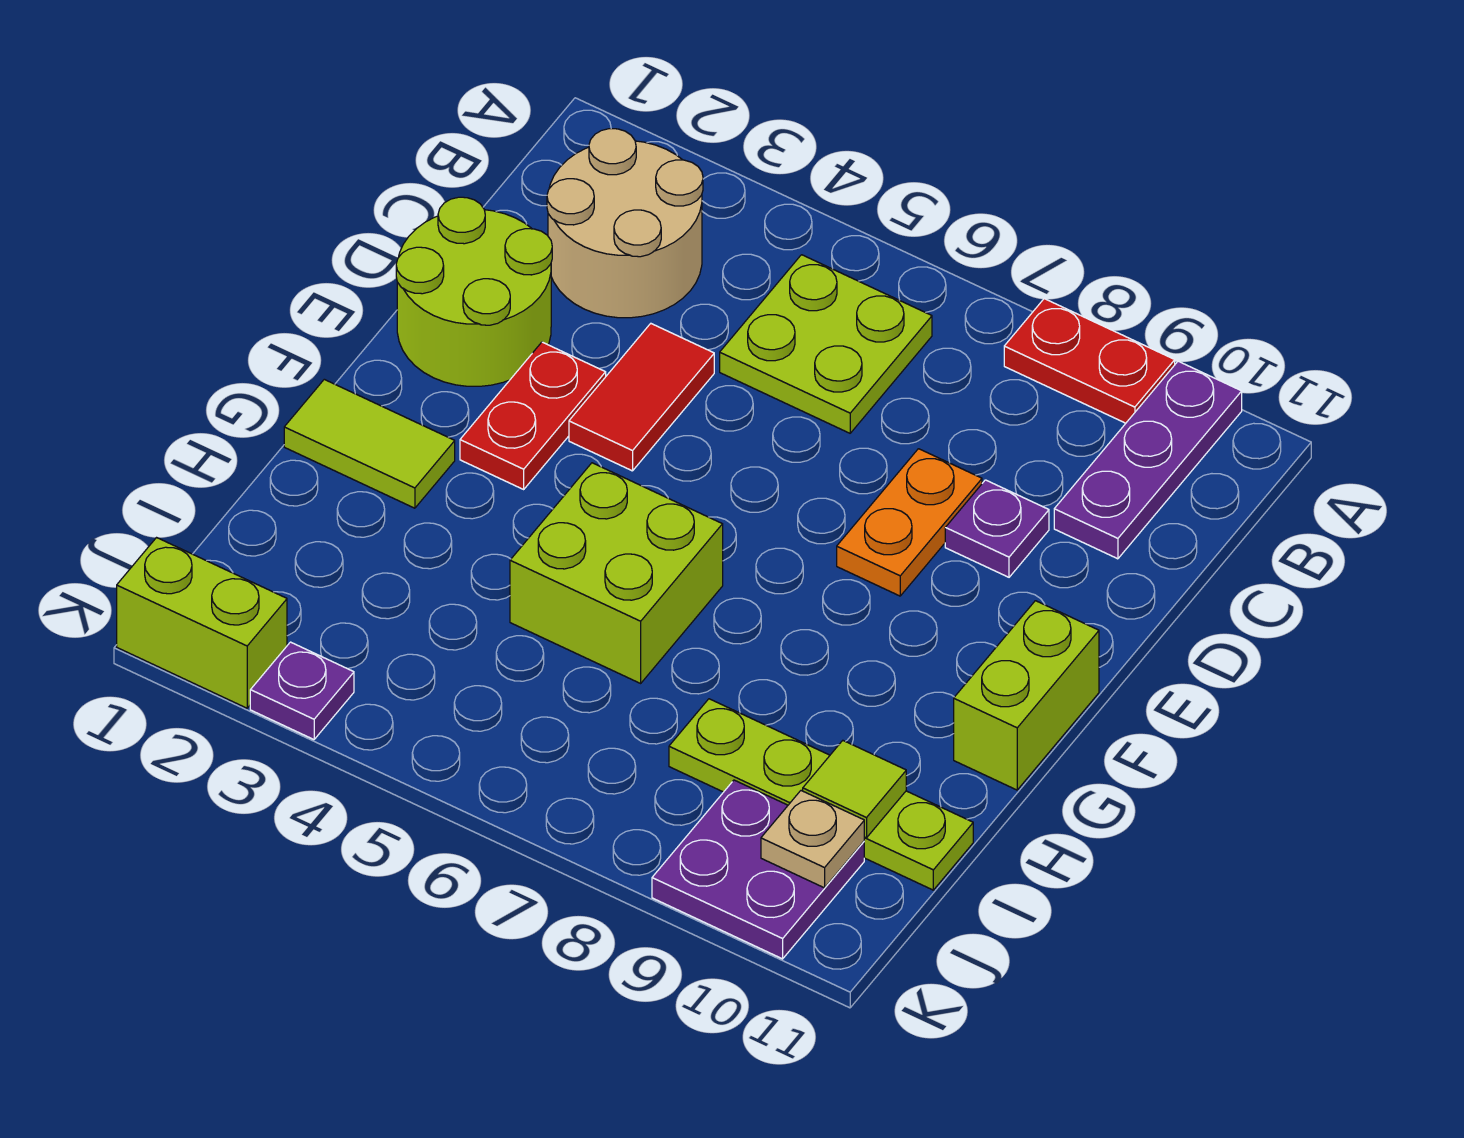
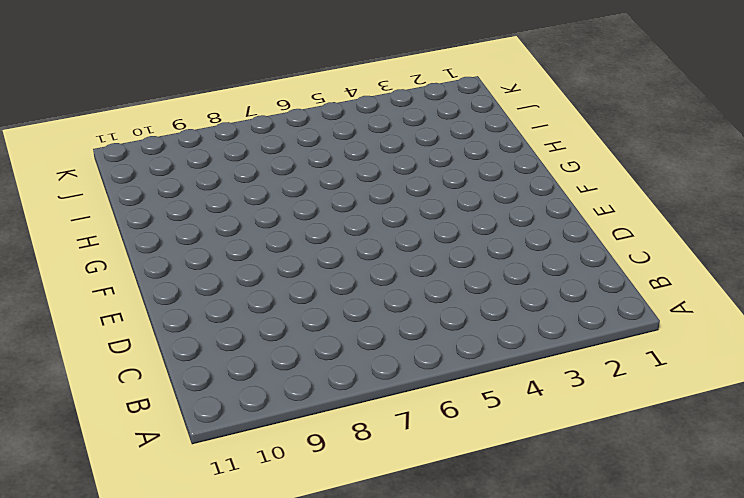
none -> red 1x2 plate [1004,299,1175,423]
none -> purple 1x3 plate [1054,361,1242,559]
none -> tan 2x2 round brick [547,129,703,318]

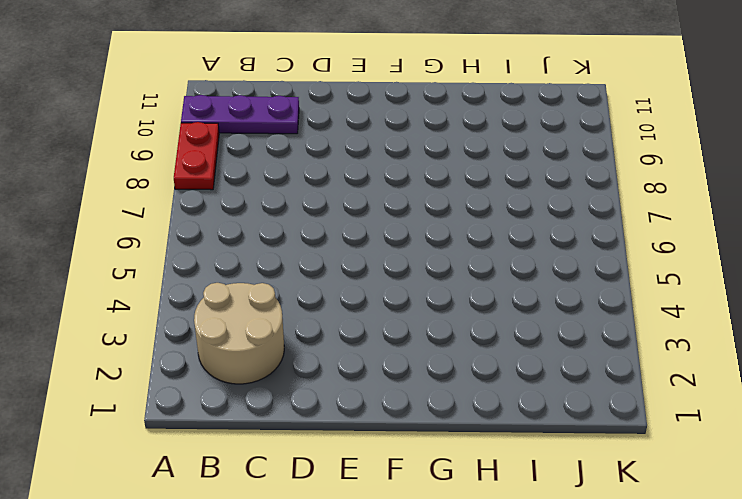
none -> lime 2x2 plate [720,255,932,433]
none -> lime 2x2 round brick [396,197,552,386]
none -> red 1x2 tile [569,324,714,471]

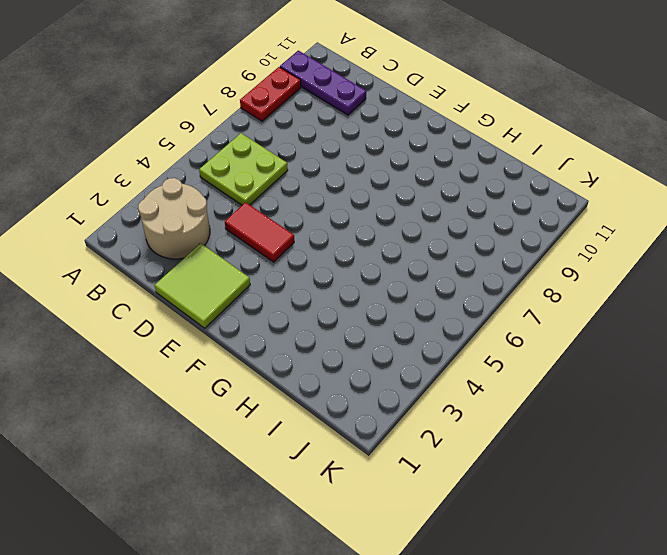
lime 2x2 tile [155,243,250,328] -> lime 2x2 round brick [396,197,552,386]
none -> orange 1x2 plate [837,449,982,596]
none -> purple 1x1 plate [945,480,1049,577]
none -> red 1x2 plate [460,342,606,489]

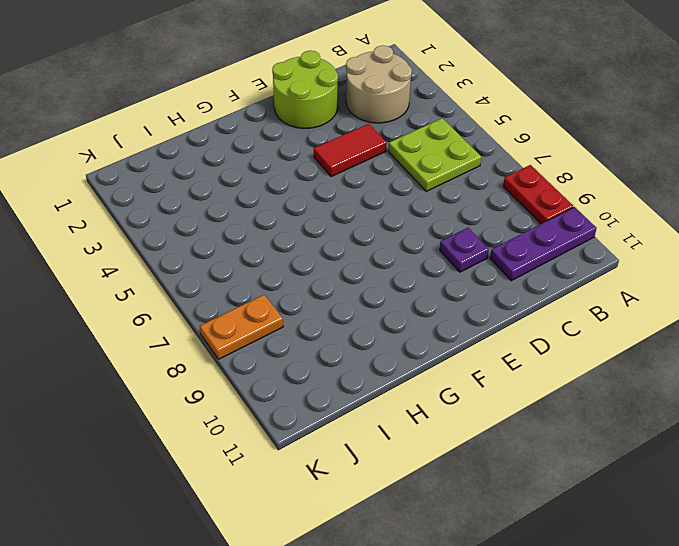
orange 1x2 plate [200,295,283,359] -> orange 1x2 plate moved to [837,449,982,596]
none -> red 1x2 plate [460,342,606,489]
none -> lime 1x2 brick [954,601,1099,790]
none -> lime 1x2 tile [284,379,455,508]

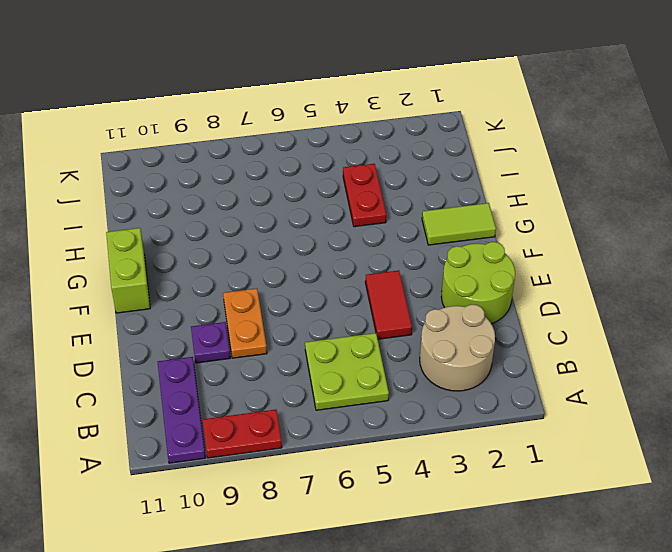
red 1x2 plate [343,164,386,227] -> red 1x2 plate moved to [460,342,606,489]
none -> lime 2x2 brick [510,463,723,683]
none -> lime 1x4 plate [669,699,973,890]
none -> purple 2x2 plate [652,780,864,959]

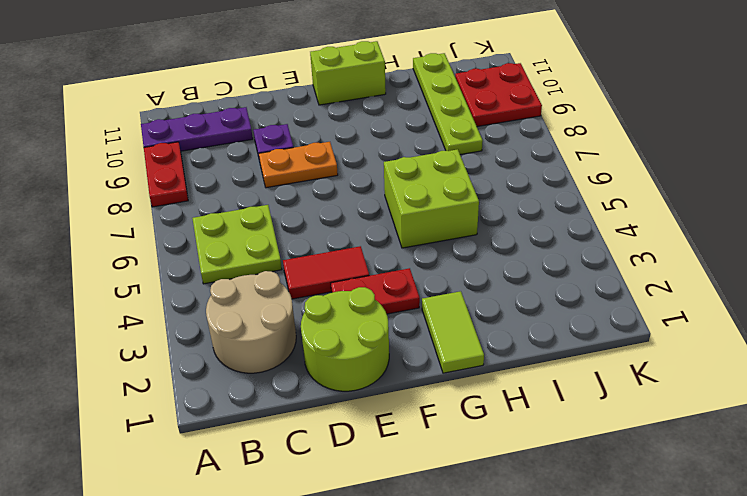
red 2x2 plate [455,63,542,127] -> purple 2x2 plate [652,780,864,959]
none -> lime 1x2 brick [117,538,287,708]
none -> purple 1x1 plate [250,642,354,739]
none -> lime 1x1 tile [803,741,906,838]

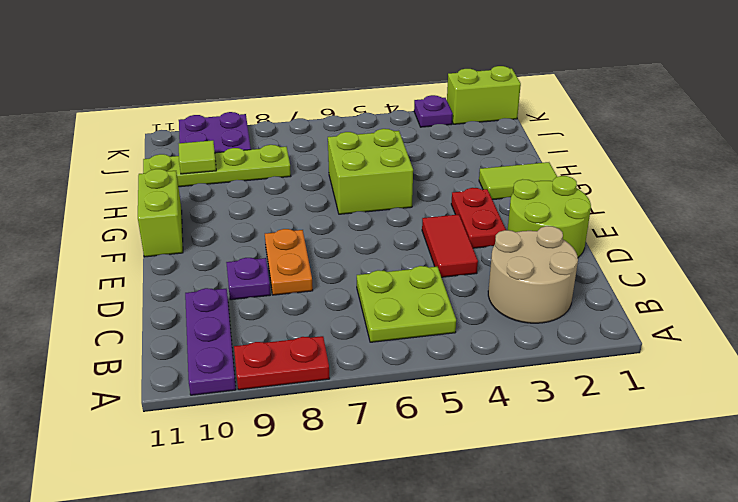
none -> tan 1x1 plate [761,791,864,888]

